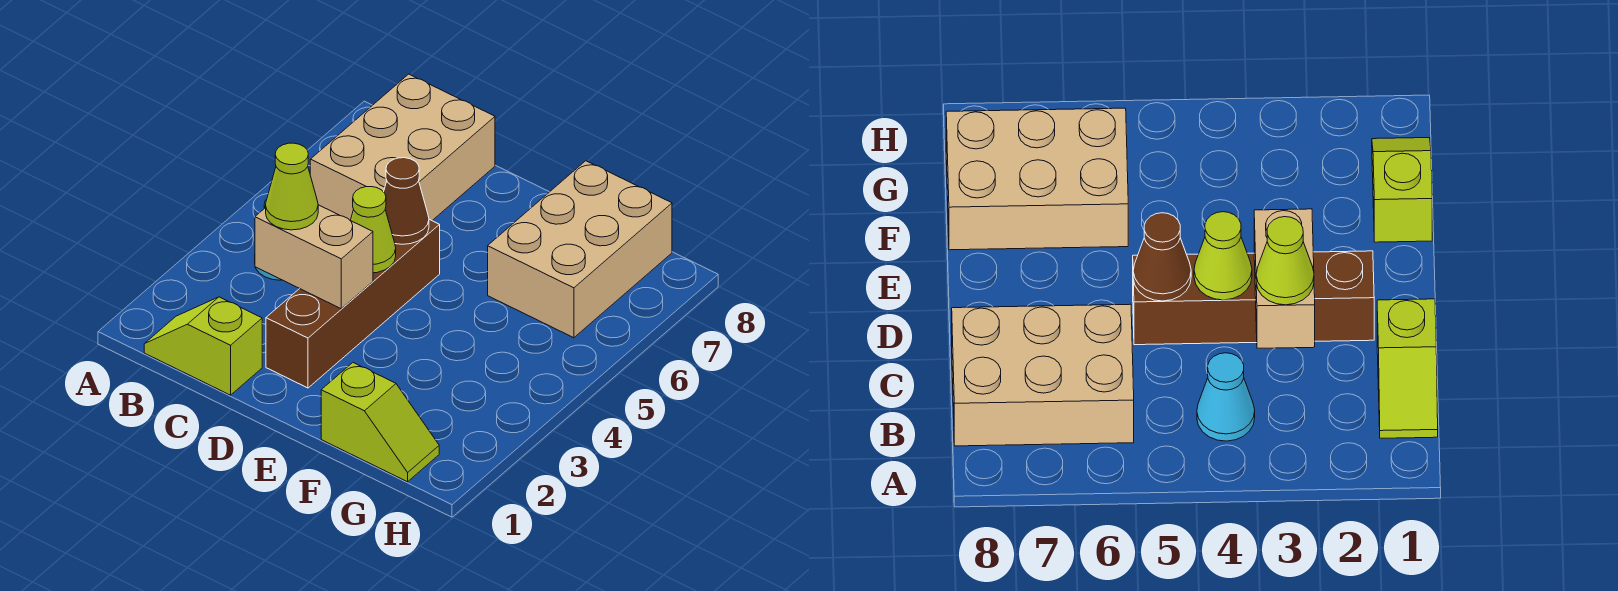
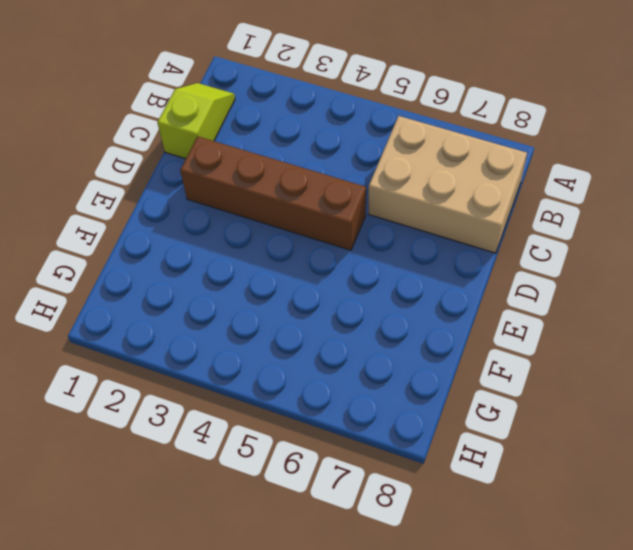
none -> cyan 1x1 cone [1197,353,1255,441]
none -> lime 1x2 slope [321,363,439,482]

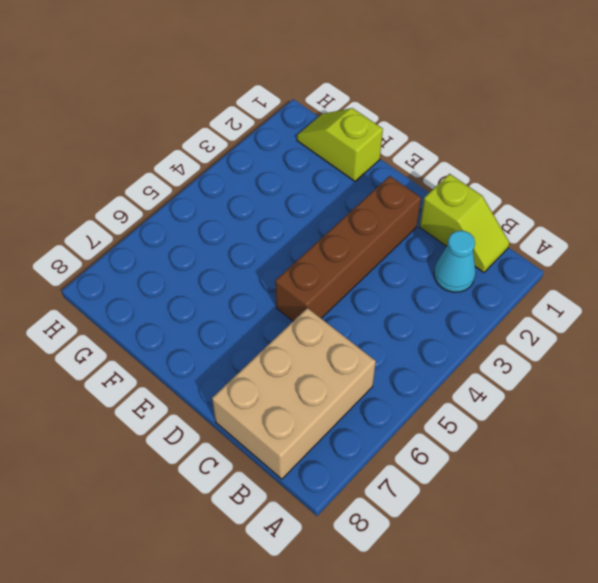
cyan 1x1 cone [434,231,476,292] -> cyan 1x1 cone moved to [1197,353,1255,441]
none -> tan 2x3 brick [488,161,672,338]
none -> tan 1x2 brick [255,205,373,309]

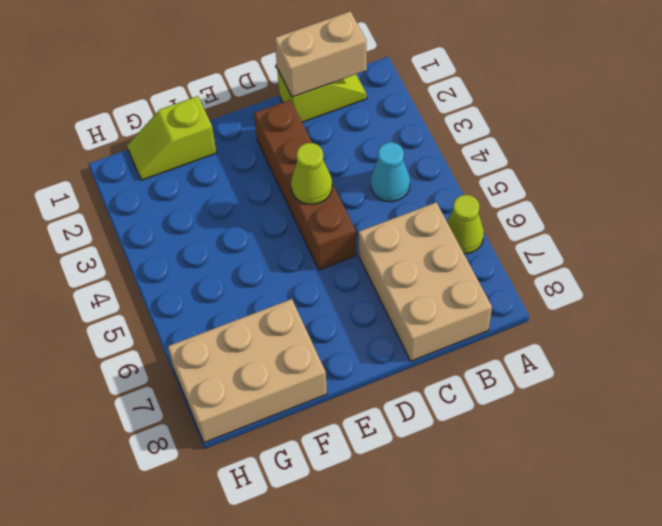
lime 1x1 cone [447,195,484,254] -> lime 1x1 cone moved to [266,143,318,230]
tan 1x2 brick [275,11,367,97] -> tan 1x2 brick moved to [255,205,373,309]
tan 2x3 brick [168,299,327,443] -> tan 2x3 brick turned to [488,161,672,338]
none -> brown 1x1 cone [384,158,429,244]

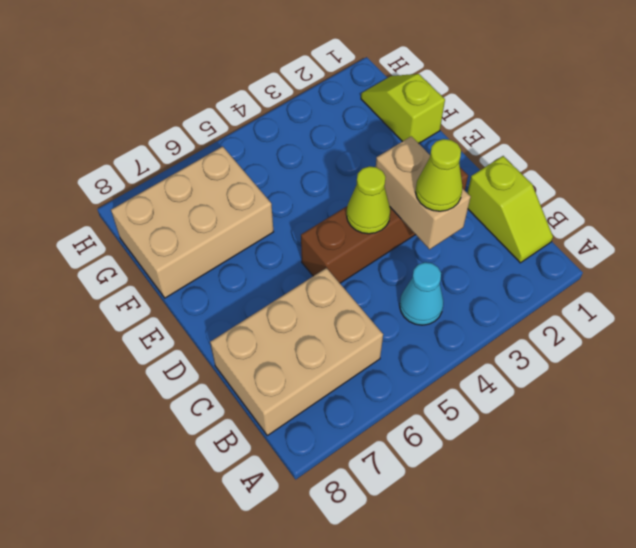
none -> brown 1x1 cone [384,158,429,244]

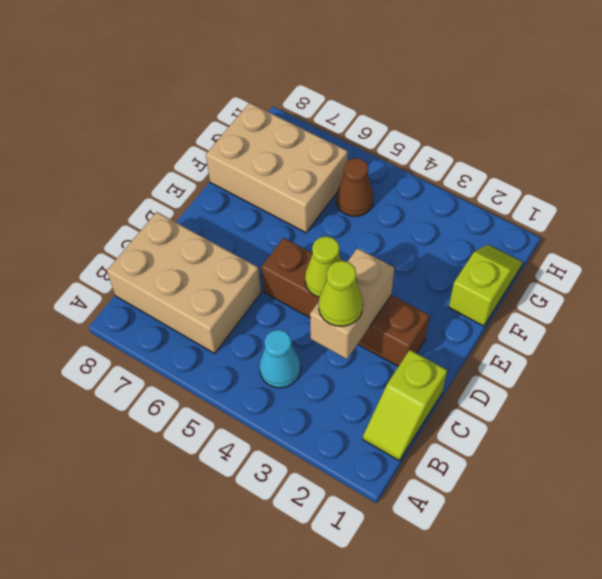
brown 1x1 cone [336,158,374,216] -> brown 1x1 cone moved to [384,158,429,244]

